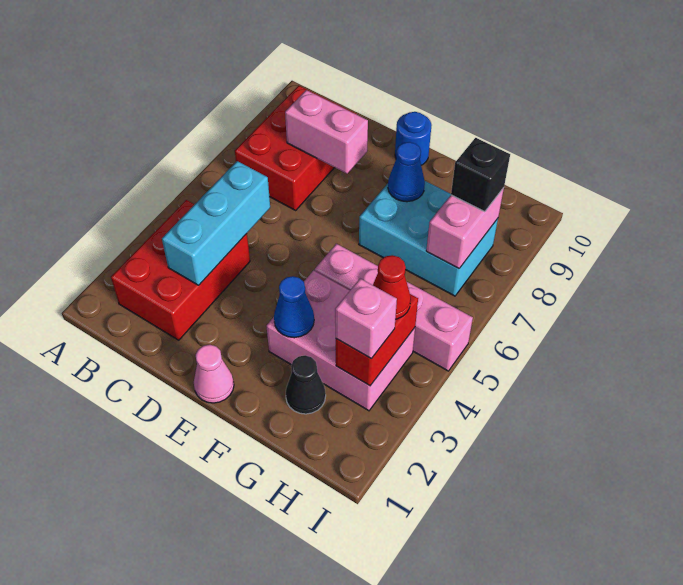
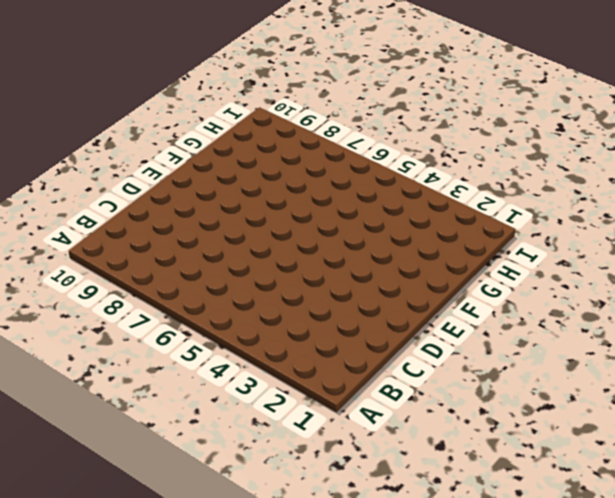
none -> red 2x3 brick [111,200,250,340]
none -> red 2x3 brick [235,86,356,210]
none -> pink 1x1 cone [194,345,234,403]

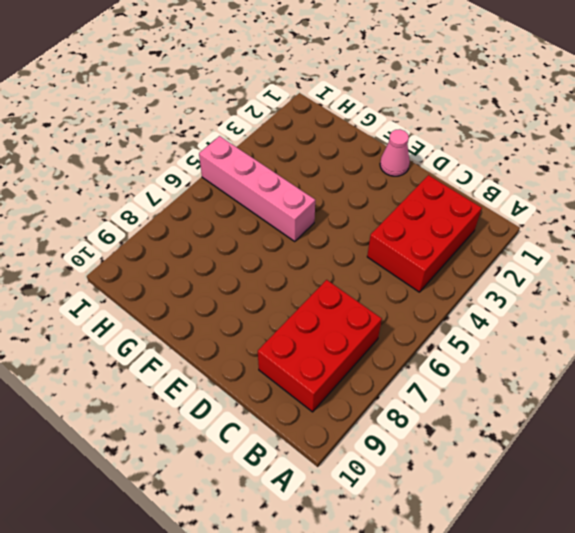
none -> blue 1x1 round brick [395,112,432,165]
none -> pink 2x3 brick [266,271,415,411]
none -> cyan 2x3 brick [359,181,498,296]

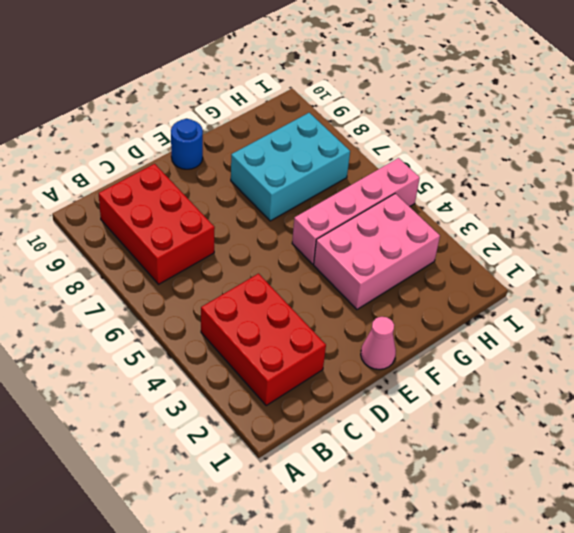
none -> black 1x1 cone [286,355,326,414]
none -> cyan 1x3 brick [162,161,270,285]
none -> pink 1x2 brick [285,90,368,174]

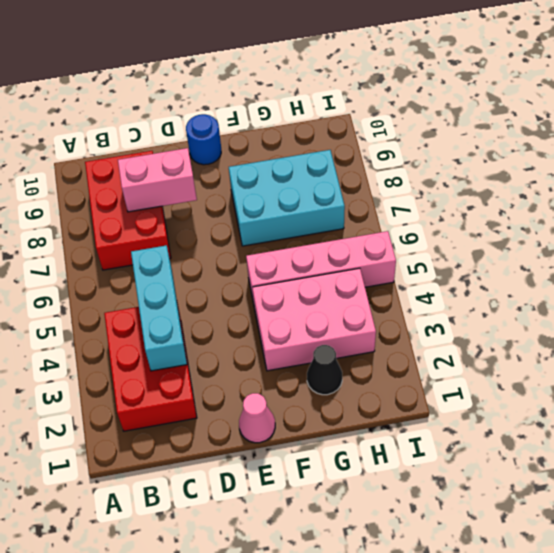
none -> blue 1x1 cone [274,276,314,338]
none -> blue 1x1 cone [388,142,425,202]
none -> red 1x2 brick [336,294,418,386]

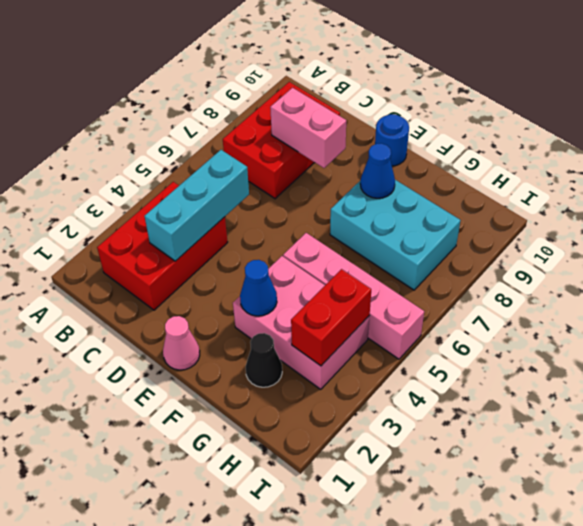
none -> pink 1x2 brick [426,188,504,268]
none -> pink 1x1 brick [335,279,397,359]
none -> red 1x1 cone [373,255,411,319]

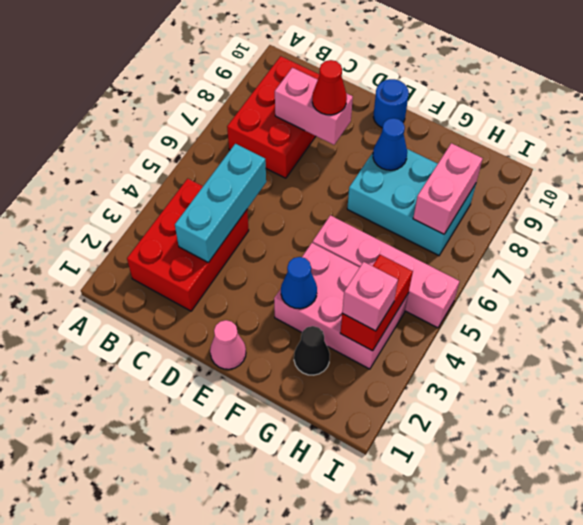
red 1x1 cone [312,60,347,115] -> red 1x1 cone moved to [373,255,411,319]
none -> black 1x1 brick [451,138,510,212]

